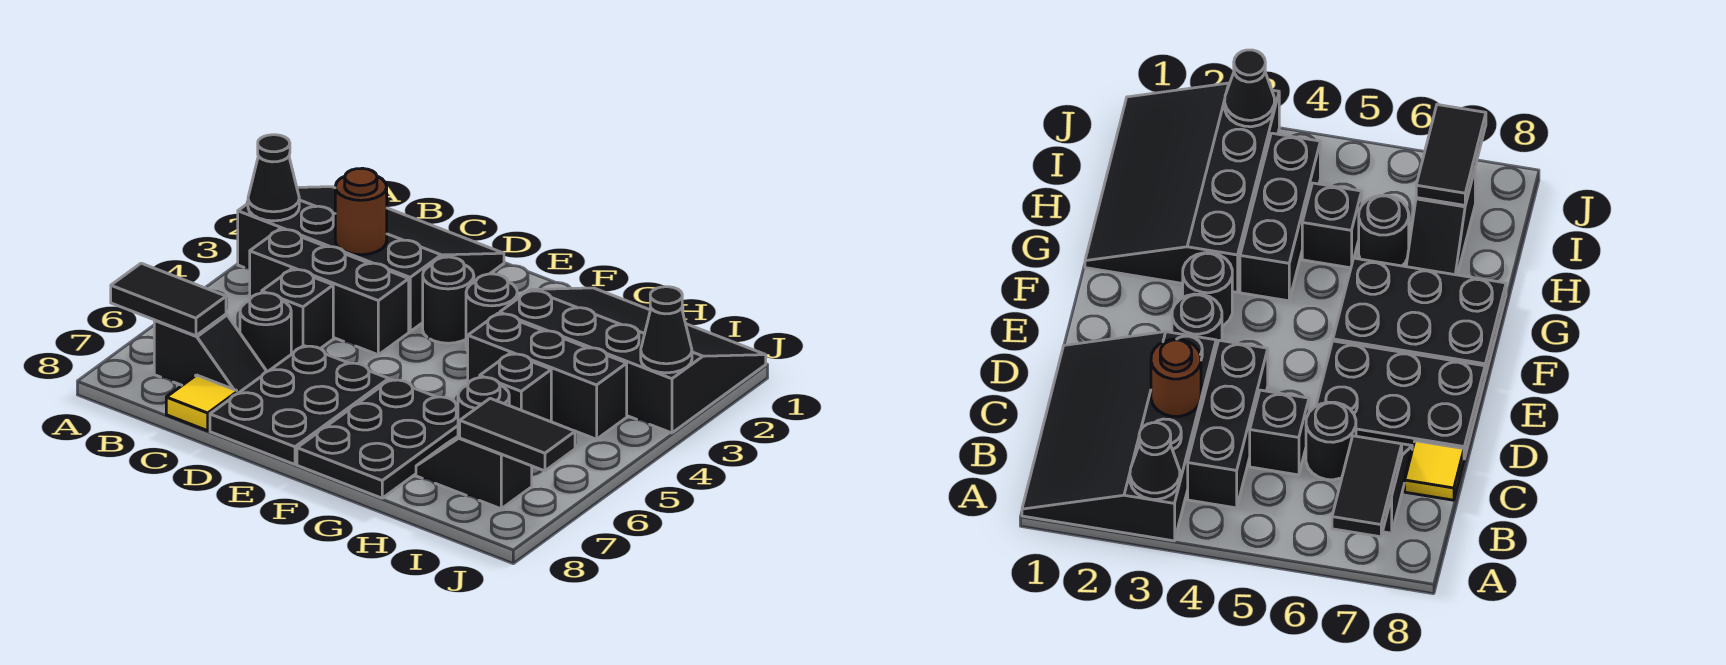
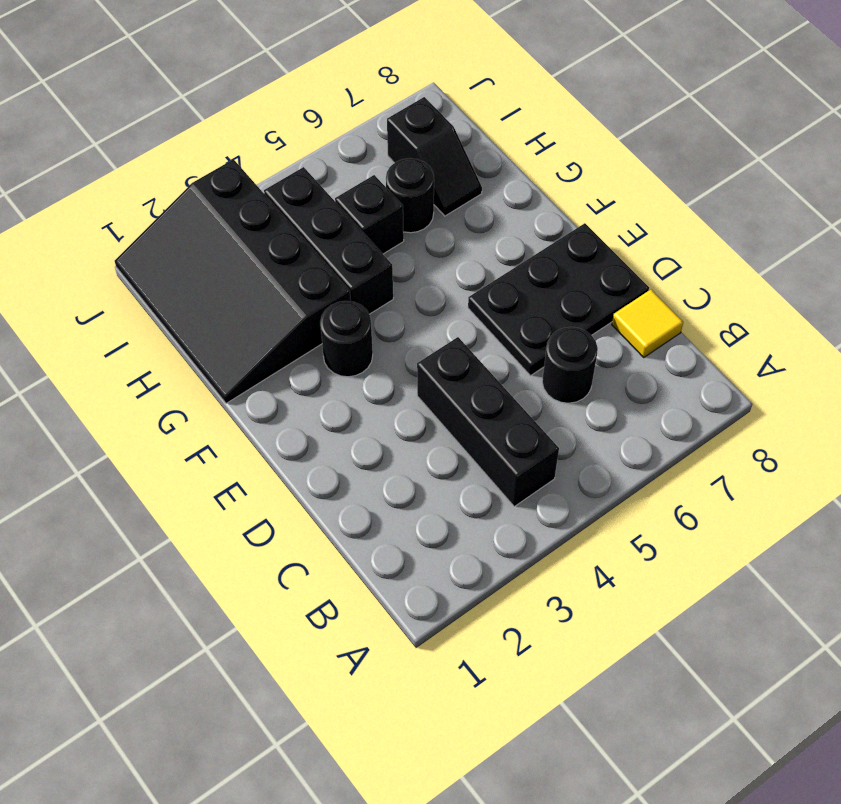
none -> black 3x4 slope [238,187,504,332]
none -> black 1x2 slope [154,314,267,393]
none -> black 1x1 brick [262,269,333,354]

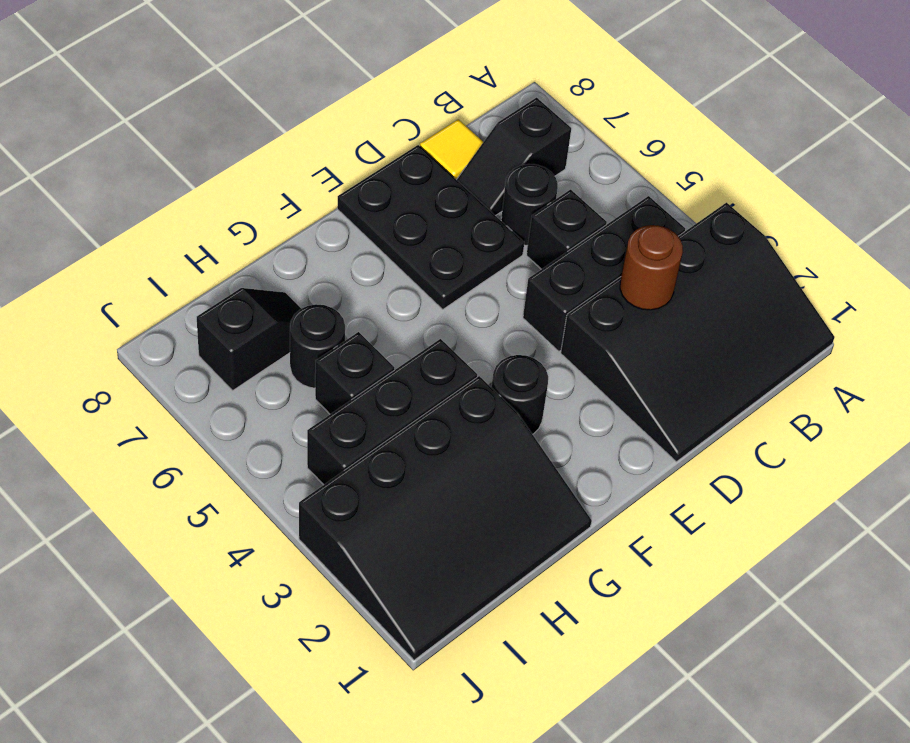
none -> black 1x1 round brick [423,257,474,343]
none -> black 2x3 plate [297,380,458,498]
none -> black 1x1 cone [248,135,299,221]

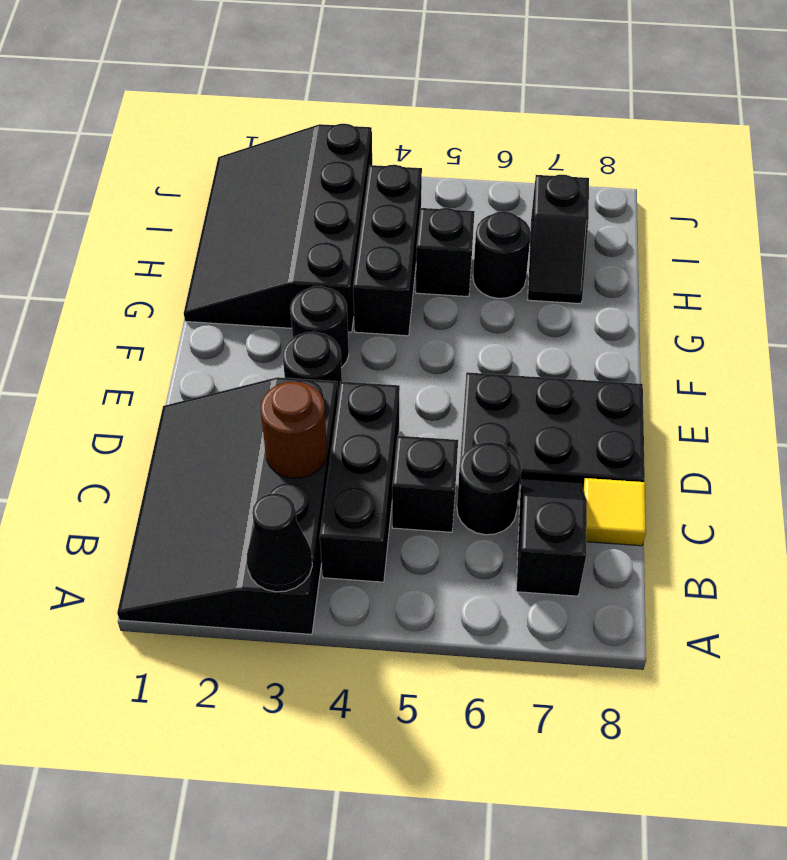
none -> black 2x3 plate [297,380,458,498]
none -> black 1x2 tile [111,263,226,336]
none -> black 1x2 tile [460,398,575,471]

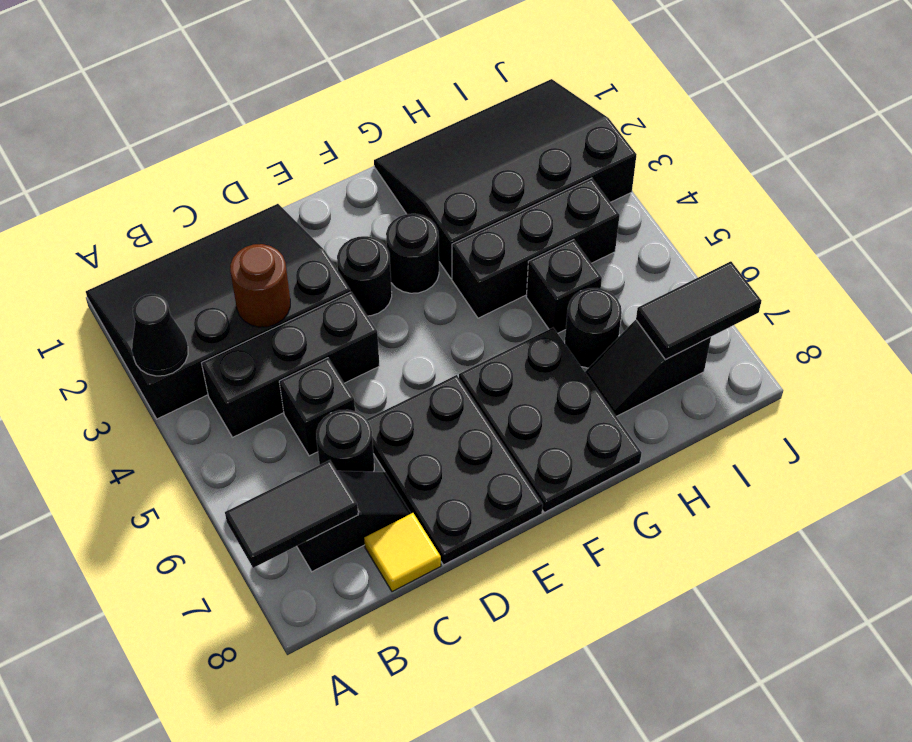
none -> black 1x1 cone [641,287,692,373]

